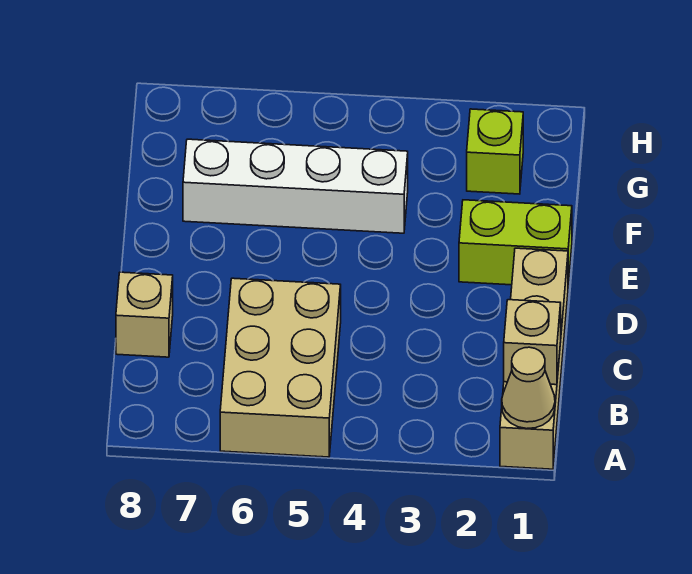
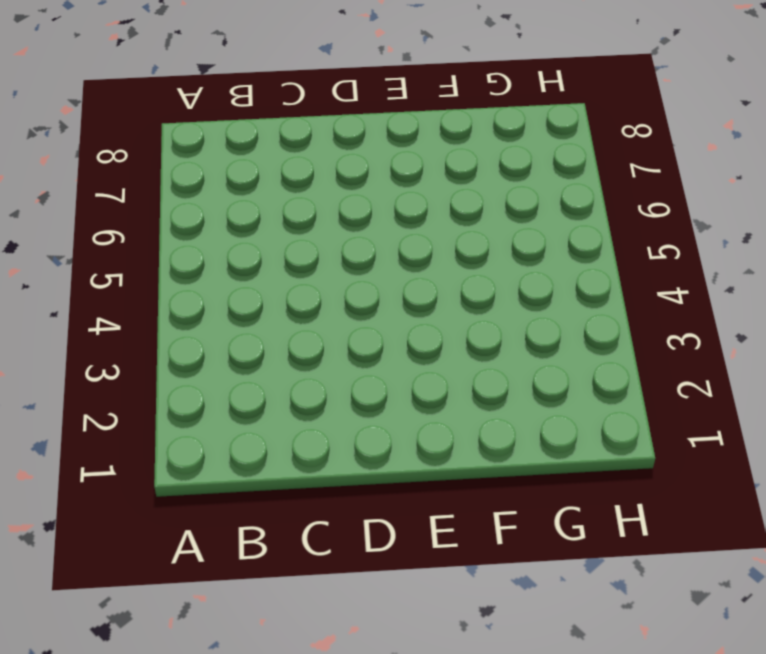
none -> tan 1x4 brick [500,248,568,469]
none -> tan 2x3 brick [220,278,341,457]

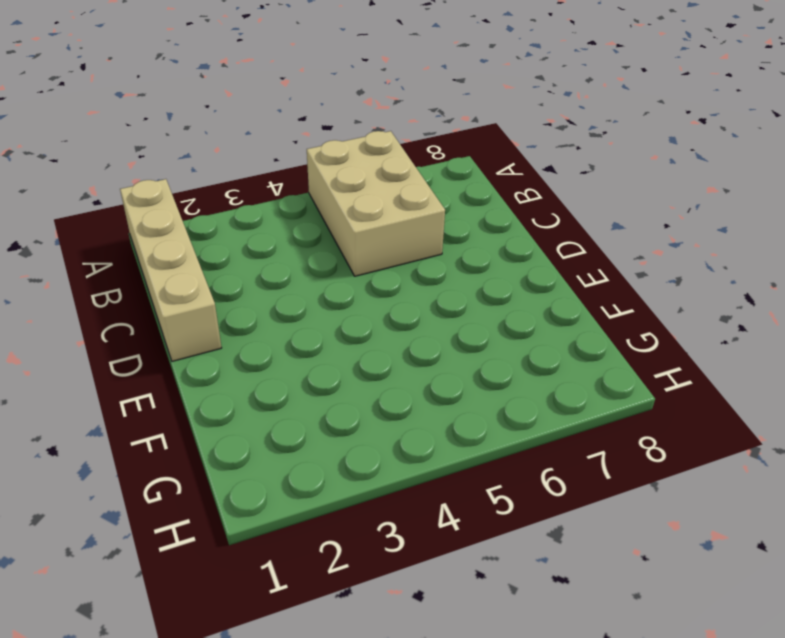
none -> tan 1x1 brick [116,272,173,357]
none -> lime 1x2 brick [459,200,572,285]

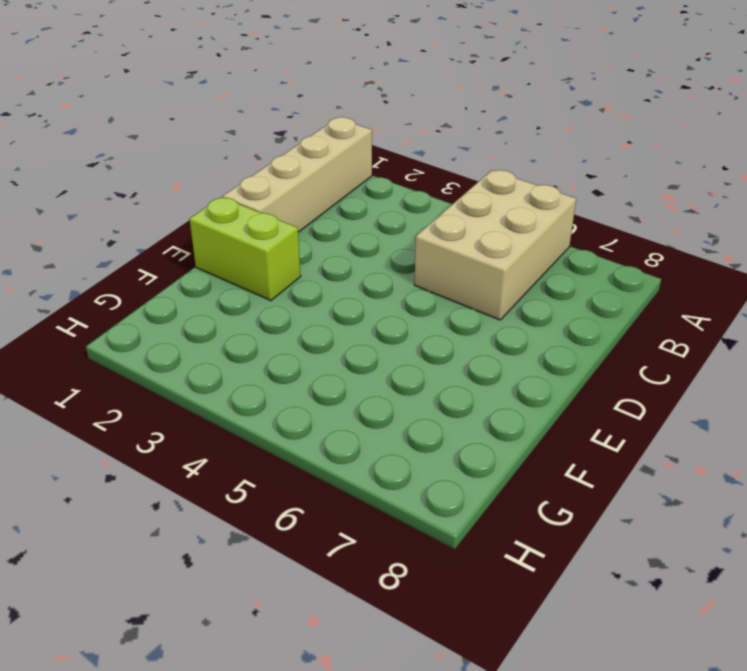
none -> tan 1x1 brick [116,272,173,357]
none -> white 1x4 brick [183,139,408,233]

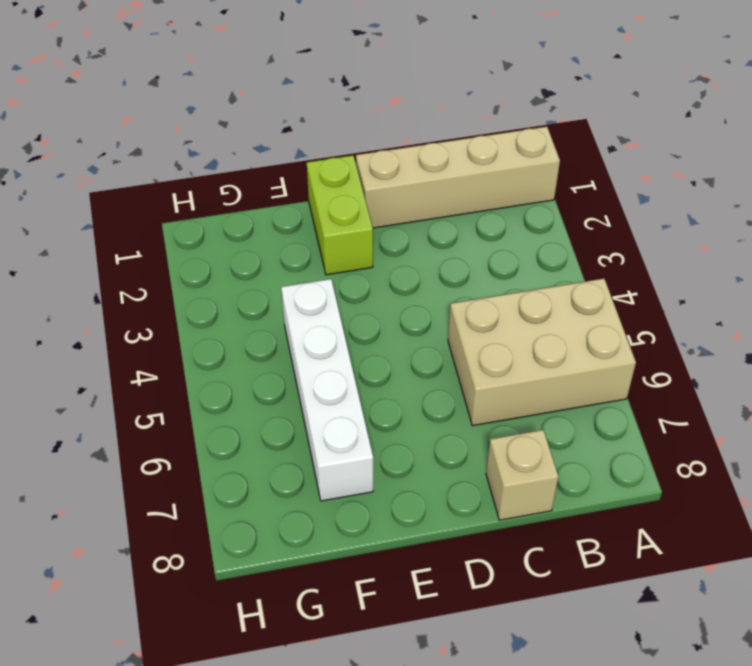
none -> lime 1x1 brick [467,109,523,194]
none -> tan 1x1 cone [502,347,555,429]

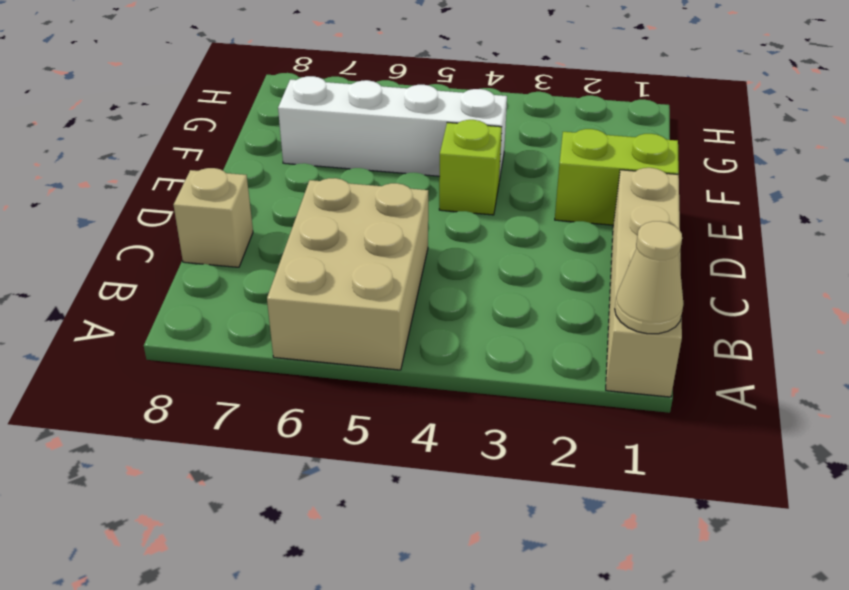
lime 1x1 brick [439,120,502,215] -> lime 1x1 brick moved to [467,109,523,194]
none -> tan 1x1 brick [504,300,561,385]

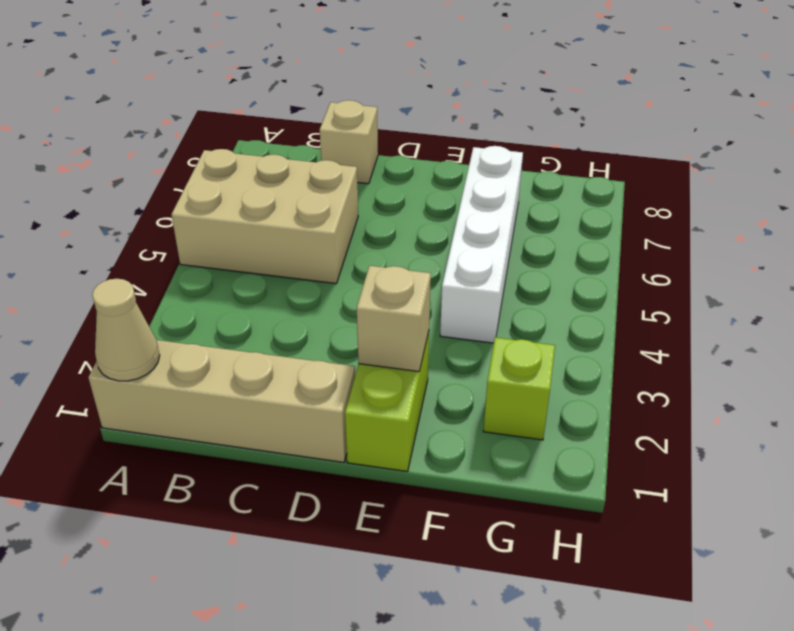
tan 1x1 brick [357,266,431,372] -> tan 1x1 brick moved to [504,300,561,385]

